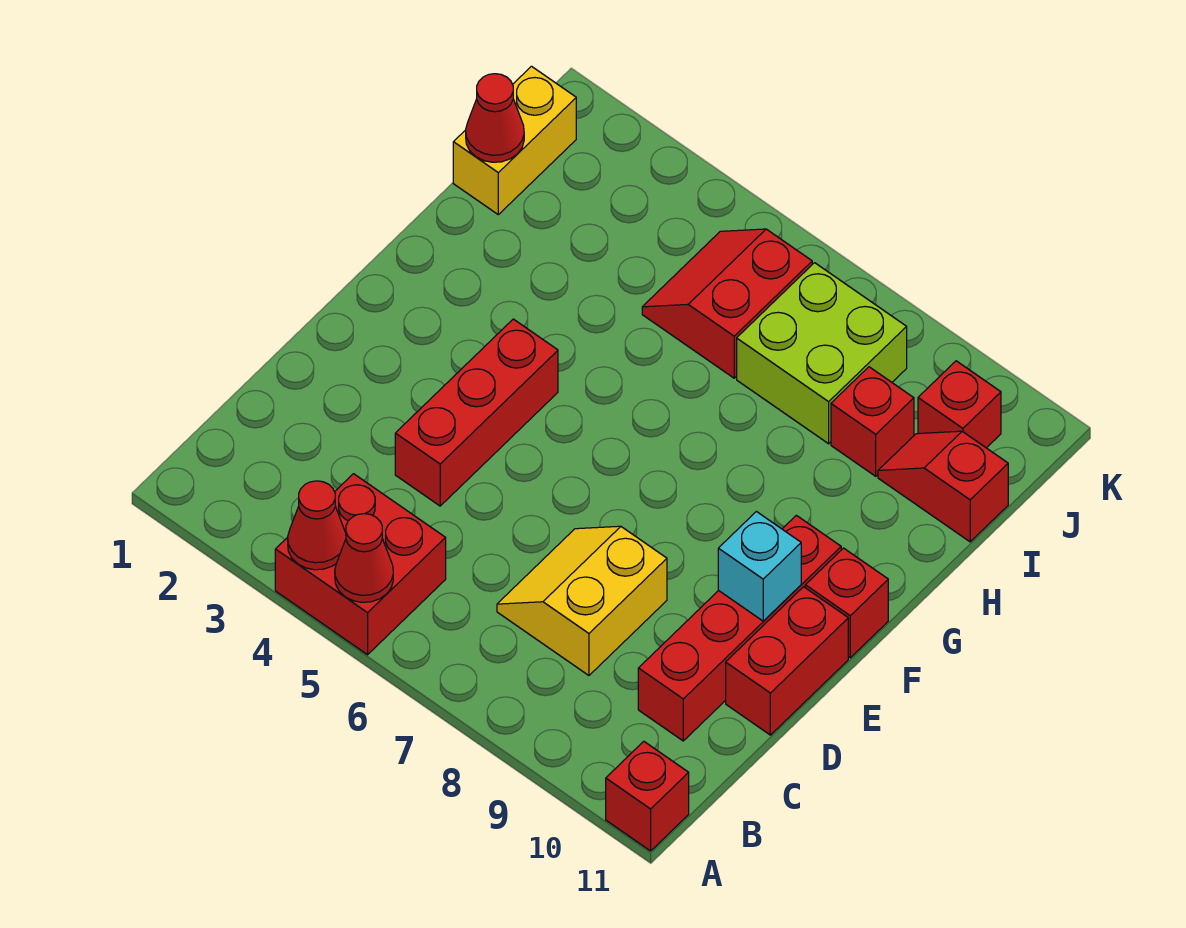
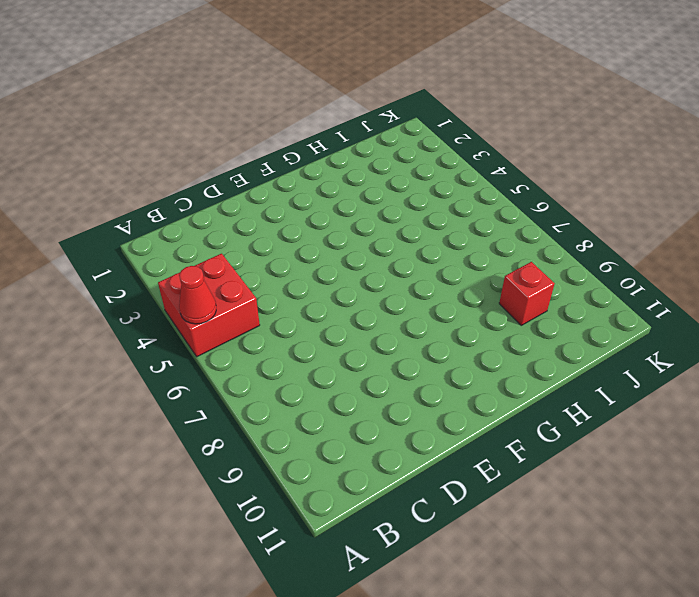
none -> red 1x1 brick [606,741,689,851]
none -> yellow 2x2 slope [497,526,667,675]
none -> red 1x4 brick [638,515,841,741]

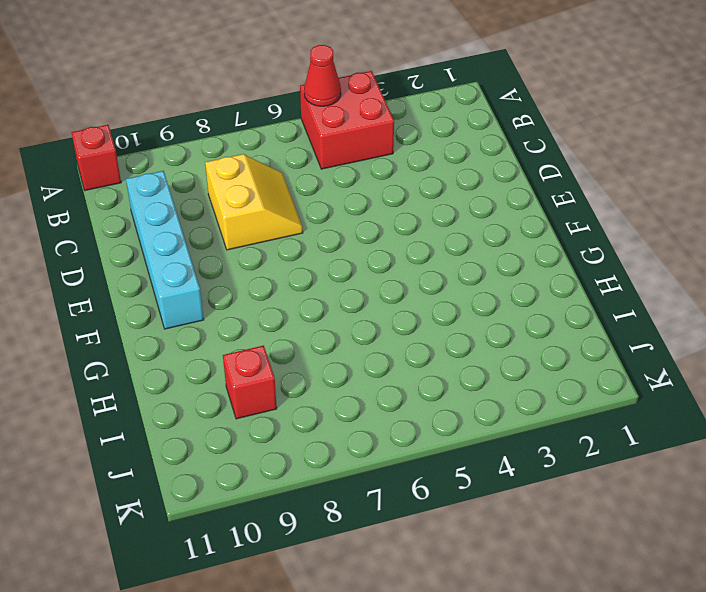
cyan 1x4 brick [126,171,204,329] -> red 1x4 brick [638,515,841,741]
none -> red 1x3 brick [395,319,558,506]
none -> red 1x2 brick [726,587,848,735]
none -> red 1x1 brick [805,548,888,658]

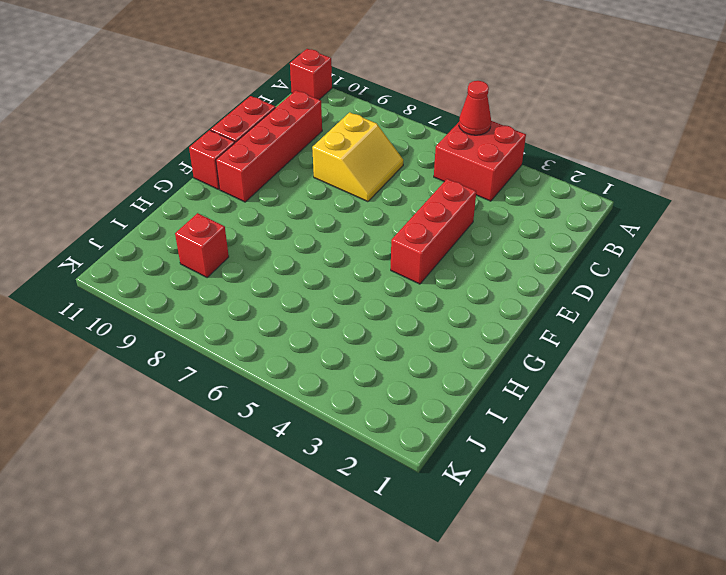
none -> yellow 1x2 brick [453,66,576,214]
none -> red 2x2 slope [642,229,812,378]
none -> lime 2x2 brick [737,263,907,444]

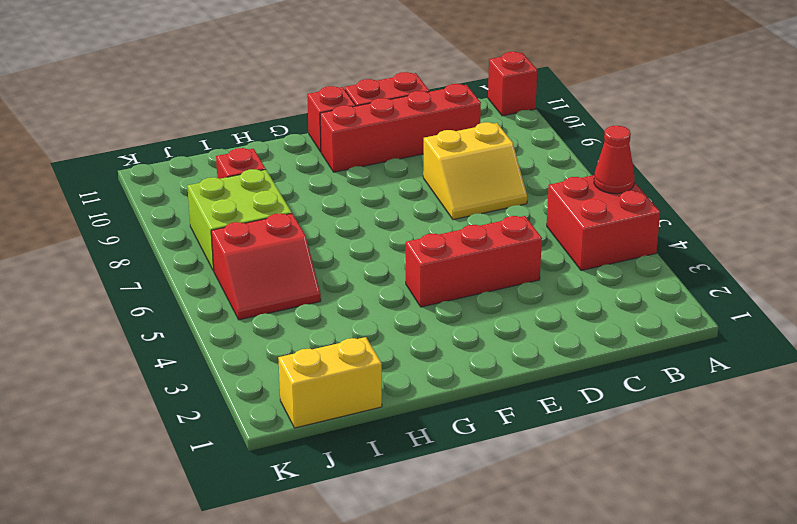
none -> red 1x2 slope [878,431,1008,542]
none -> red 1x1 brick [918,361,1001,448]
none -> red 1x1 cone [288,481,346,570]

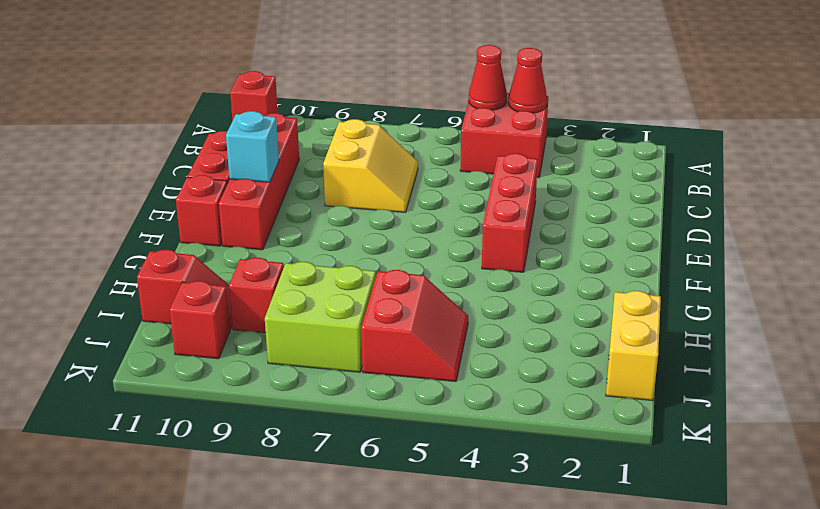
none -> red 1x1 cone [466,74,524,162]

